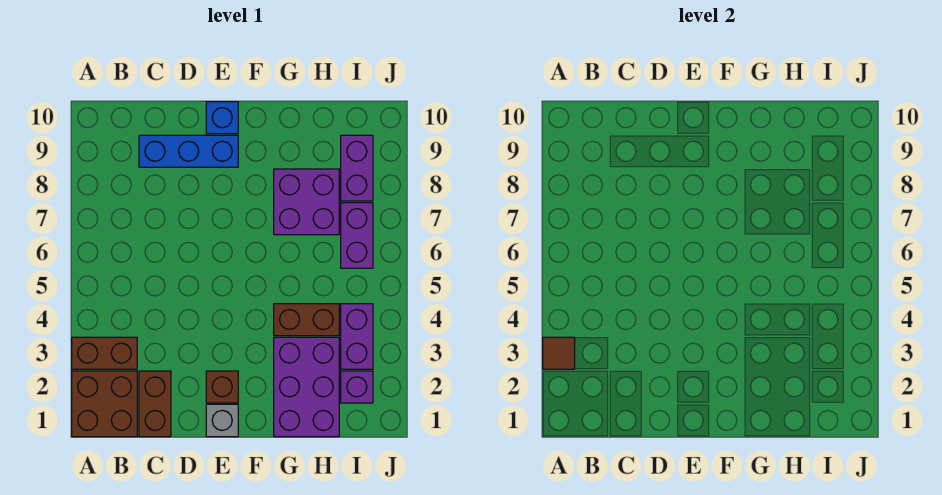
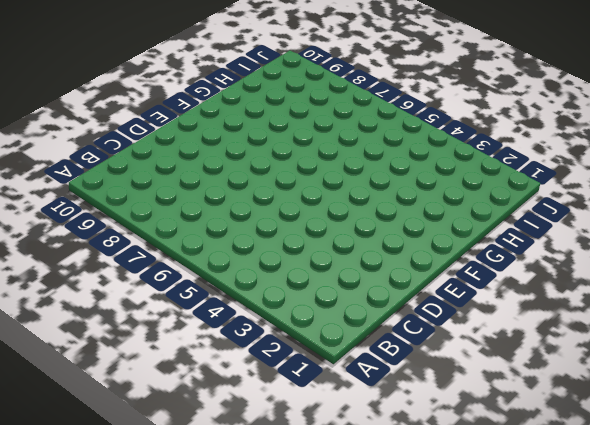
none -> brown 2x2 brick [72,371,137,437]
none -> brown 1x2 brick [72,337,137,369]
none -> brown 1x2 brick [139,371,171,437]

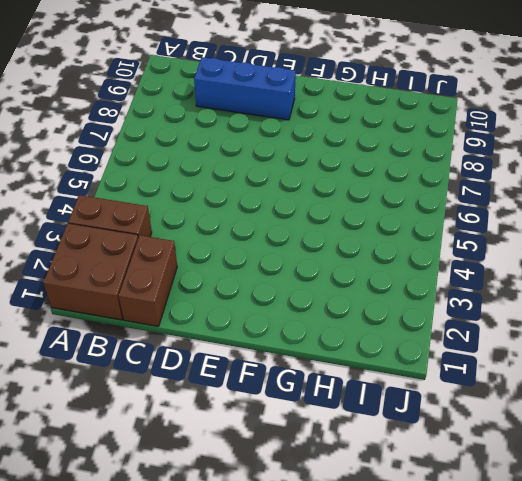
none -> grey 1x1 brick [206,404,238,437]
none -> brown 1x1 brick [206,371,238,403]
none -> blue 1x1 brick [206,102,238,134]

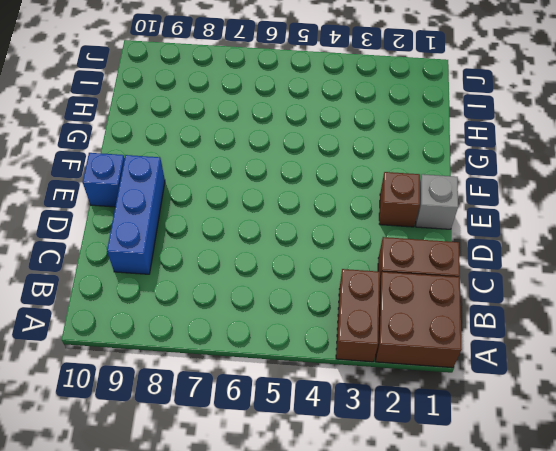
none -> purple 2x3 brick [274,337,339,437]
none -> brown 1x2 brick [274,304,339,336]
none -> purple 2x2 brick [274,169,339,235]

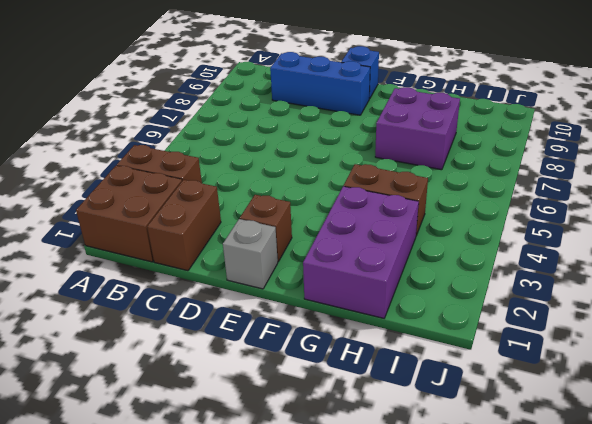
none -> purple 1x1 brick [341,371,373,403]
none -> purple 1x2 brick [341,304,373,369]
none -> purple 1x2 brick [341,203,373,268]

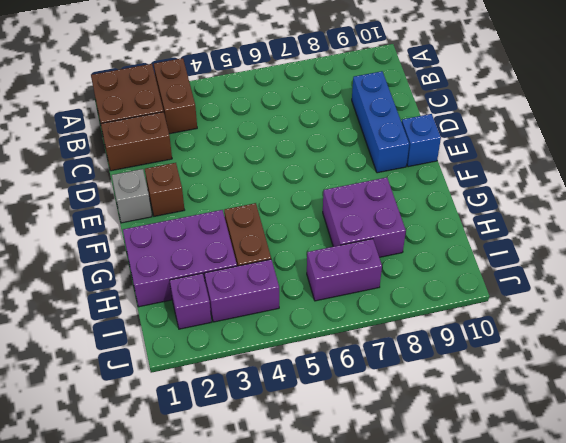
none -> purple 1x2 brick [341,135,373,201]
none -> brown 1x1 tile [543,337,575,369]

